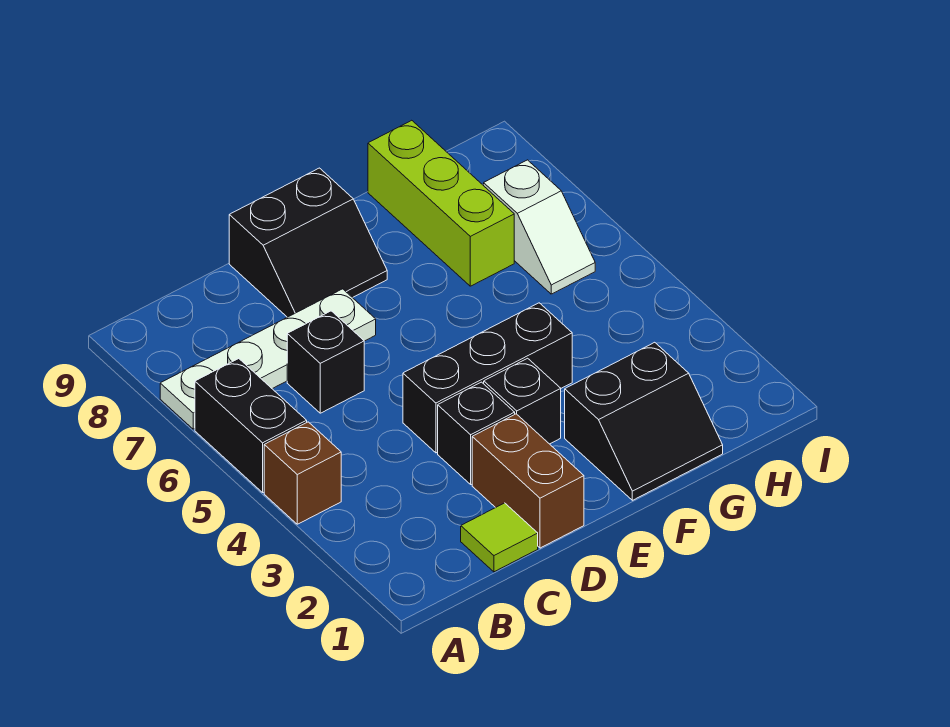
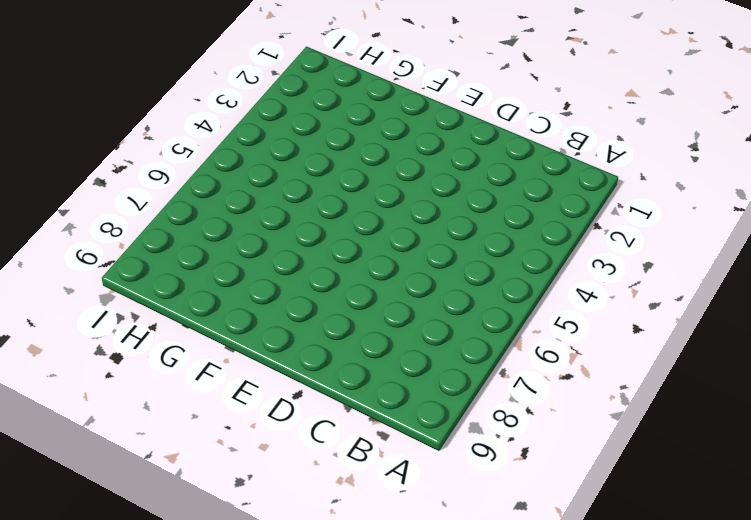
none -> brown 1x1 brick [264,422,341,524]
none -> black 1x2 brick [195,359,307,492]
none -> white 1x4 plate [160,289,376,429]

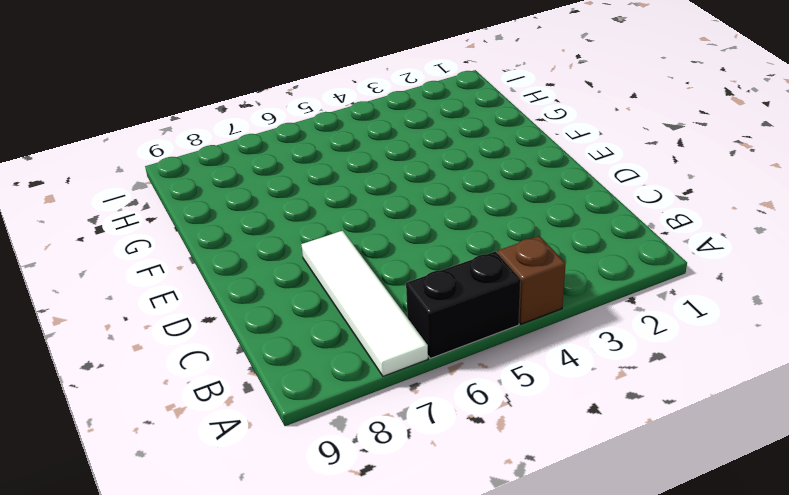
white 1x4 tile [301,231,428,376] -> white 1x4 plate [160,289,376,429]
none -> lime 1x1 tile [461,503,538,572]
none -> black 1x1 brick [287,311,364,413]
none -> brown 1x2 brick [472,414,584,548]

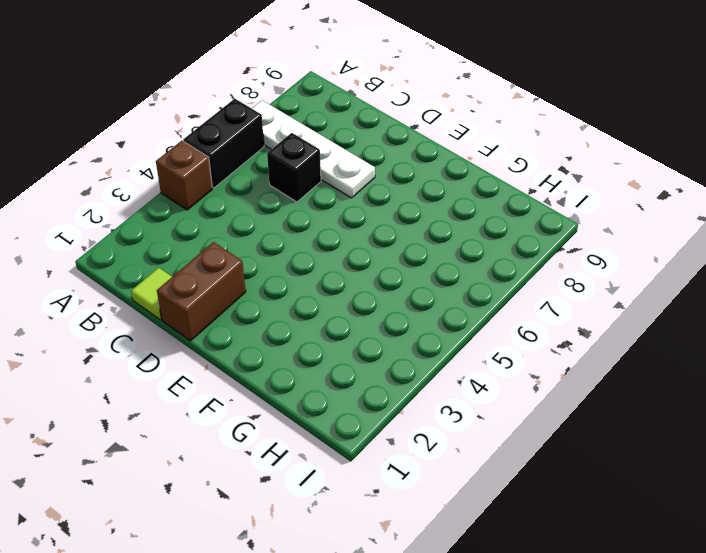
none -> black 1x1 brick [438,382,515,484]
none -> black 1x3 brick [403,303,572,453]
none -> black 2x2 slope [229,168,387,317]

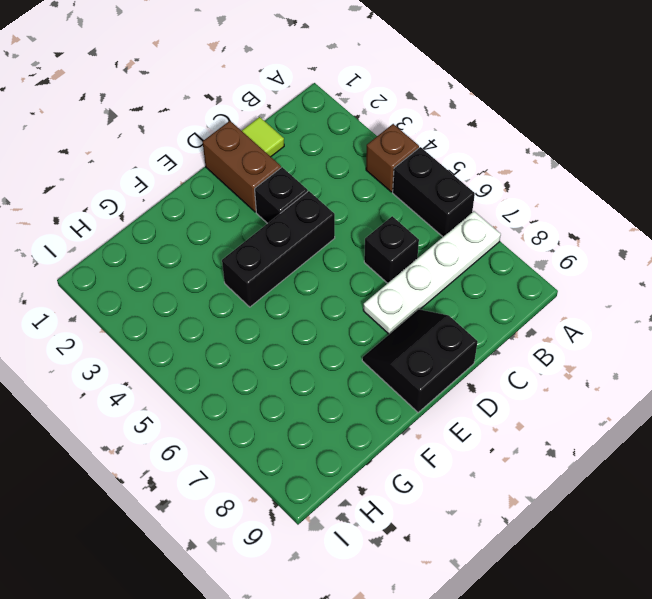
none -> black 1x1 brick [484,358,561,444]
none -> black 2x2 slope [565,342,723,500]
none -> lime 1x3 brick [368,120,514,286]

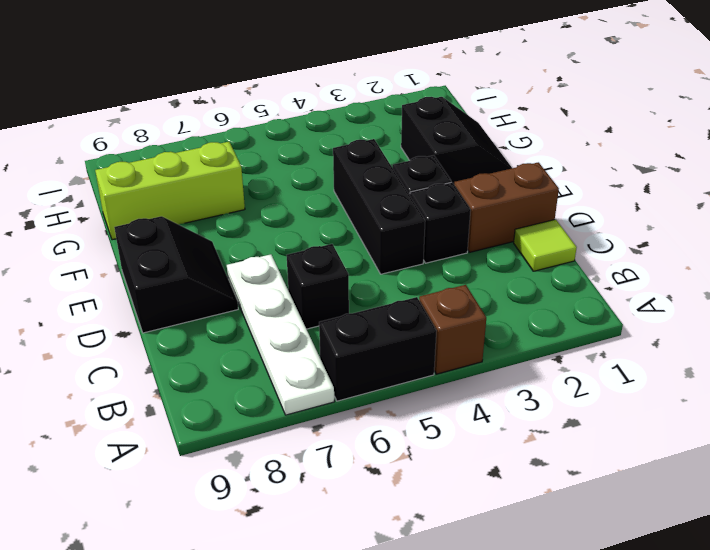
none -> white 1x2 slope [484,160,595,294]

